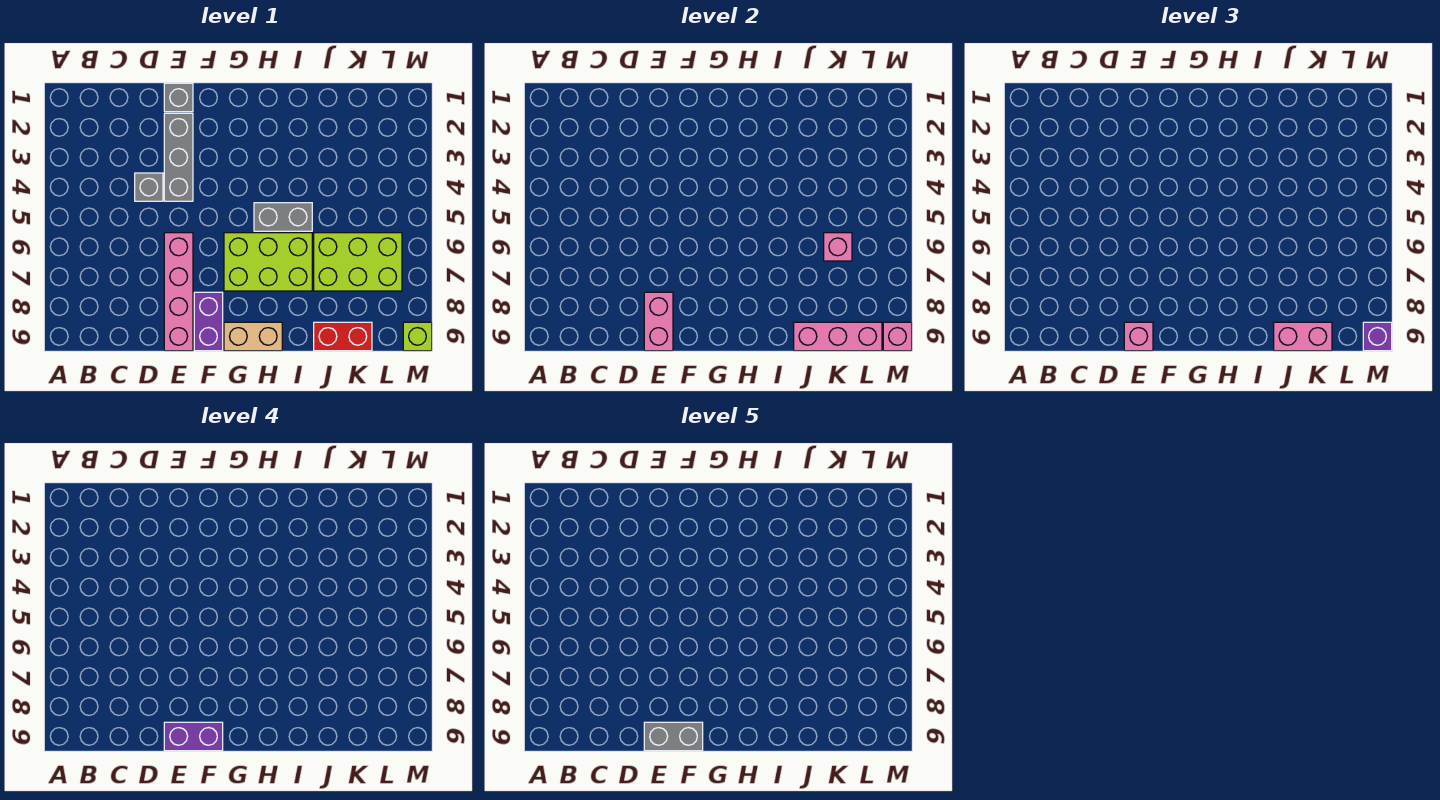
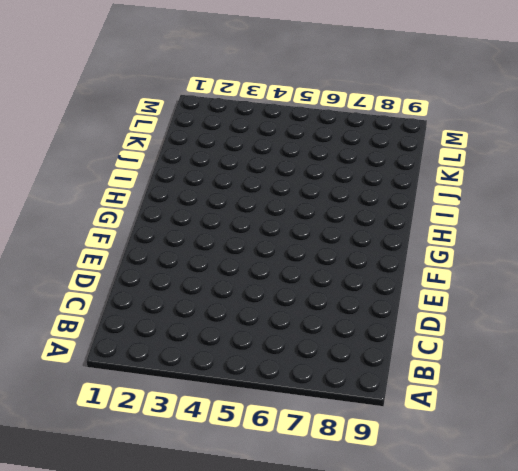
none -> grey 1x1 brick [135,173,163,201]
none -> grey 1x1 brick [164,83,193,112]
none -> grey 1x3 brick [164,113,193,201]

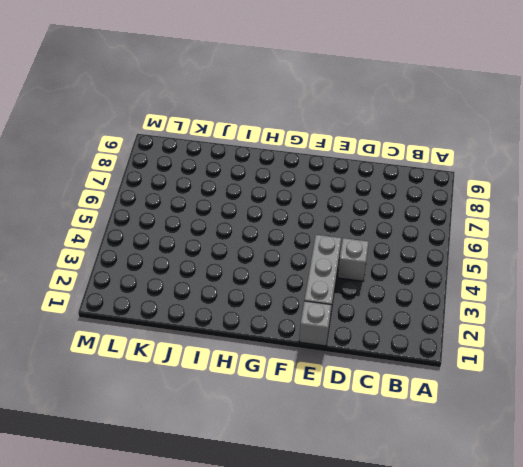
none -> pink 1x4 brick [164,233,193,351]
none -> purple 1x2 brick [194,292,223,351]
none -> lime 2x3 brick [224,233,312,291]

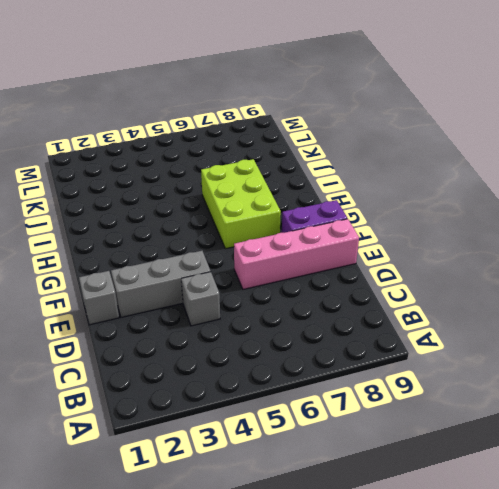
none -> tan 1x2 brick [224,322,282,351]
none -> grey 1x2 brick [254,203,312,231]
none -> lime 2x3 brick [314,233,402,291]

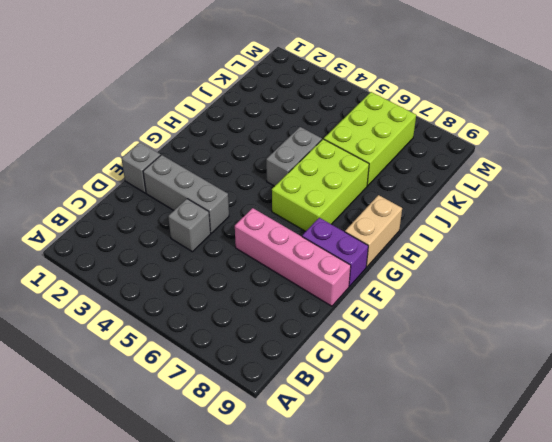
none -> red 1x2 brick [314,322,372,351]
none -> lime 1x1 brick [403,322,432,351]
none -> pink 1x2 brick [644,292,673,351]

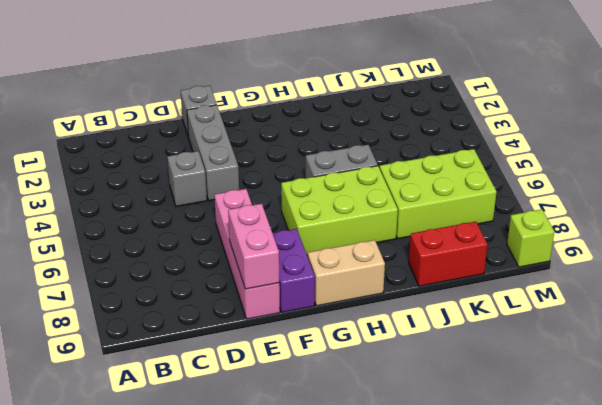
none -> pink 1x3 brick [794,322,882,351]
none -> pink 1x1 brick [824,233,852,261]
none -> pink 1x1 brick [883,322,912,351]

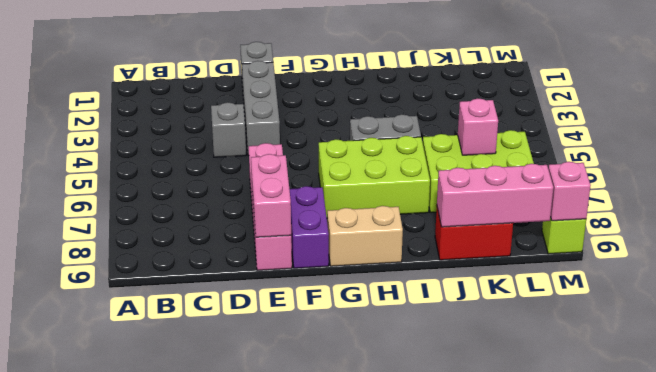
none -> pink 1x1 brick [1124,322,1153,351]
none -> pink 1x2 brick [1274,322,1332,351]
none -> purple 1x1 brick [1363,322,1392,351]

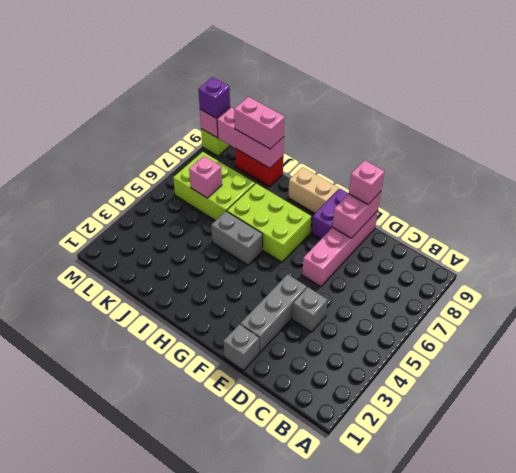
none -> purple 1x2 brick [164,722,223,751]
none -> grey 1x2 brick [644,722,703,751]

